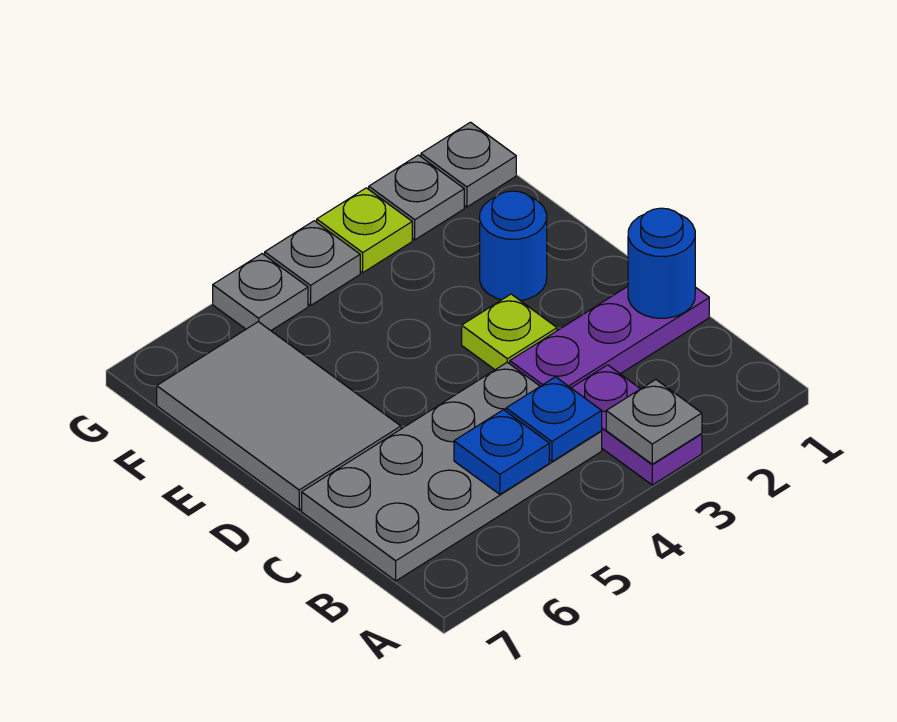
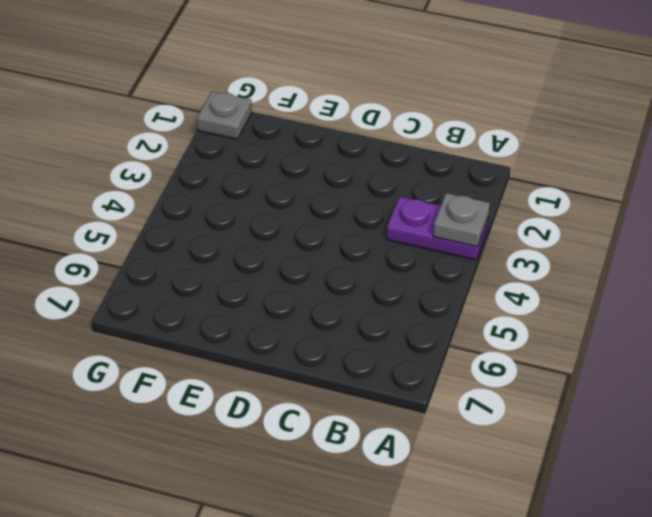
none -> grey 2x4 plate [302,362,602,581]
none -> purple 1x3 plate [510,286,709,388]
none -> lime 1x1 plate [462,294,557,370]

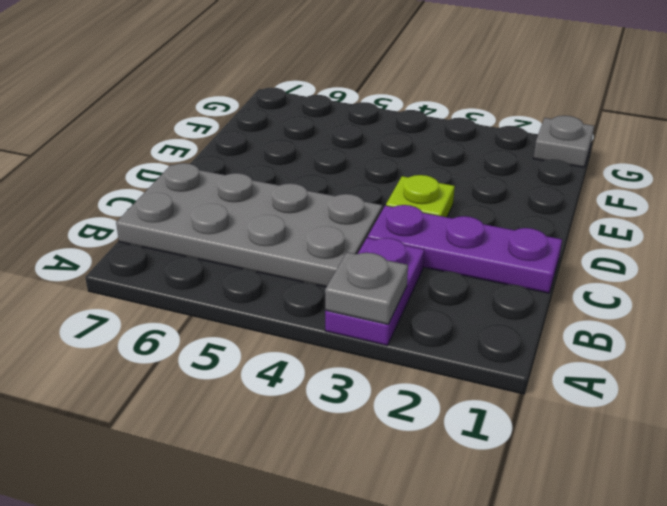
none -> grey 2x3 tile [157,322,401,510]
none -> blue 1x1 round brick [480,191,547,301]
none -> grey 1x1 plate [369,155,464,240]

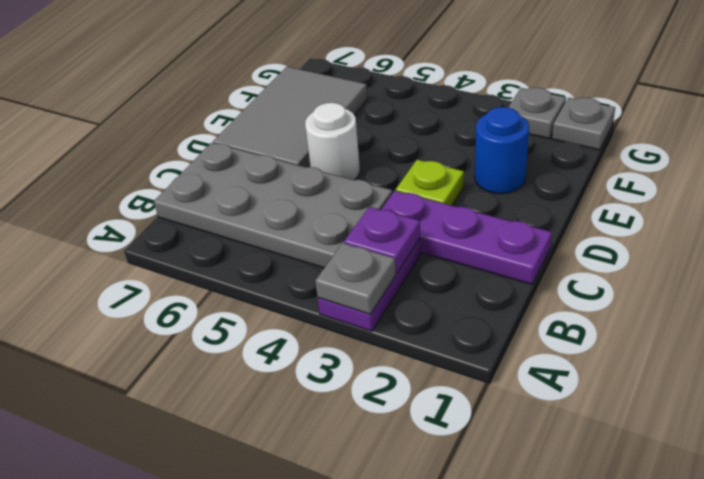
purple 1x1 plate [344,207,420,273] -> none
white 1x1 round brick [305,103,360,180] -> none
none -> lime 1x1 plate [317,188,412,273]
none -> grey 1x1 plate [265,221,360,305]
none -> grey 1x1 plate [213,254,308,330]

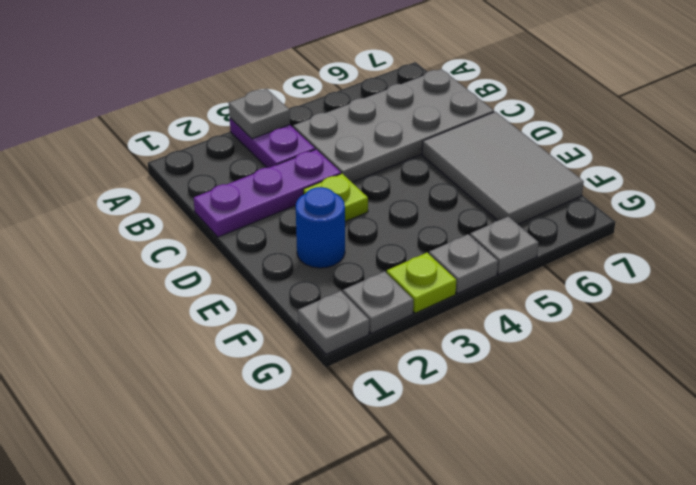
none -> blue 1x1 plate [506,377,602,462]
none -> blue 1x1 plate [454,410,549,494]
none -> blue 1x1 round brick [628,208,695,318]

